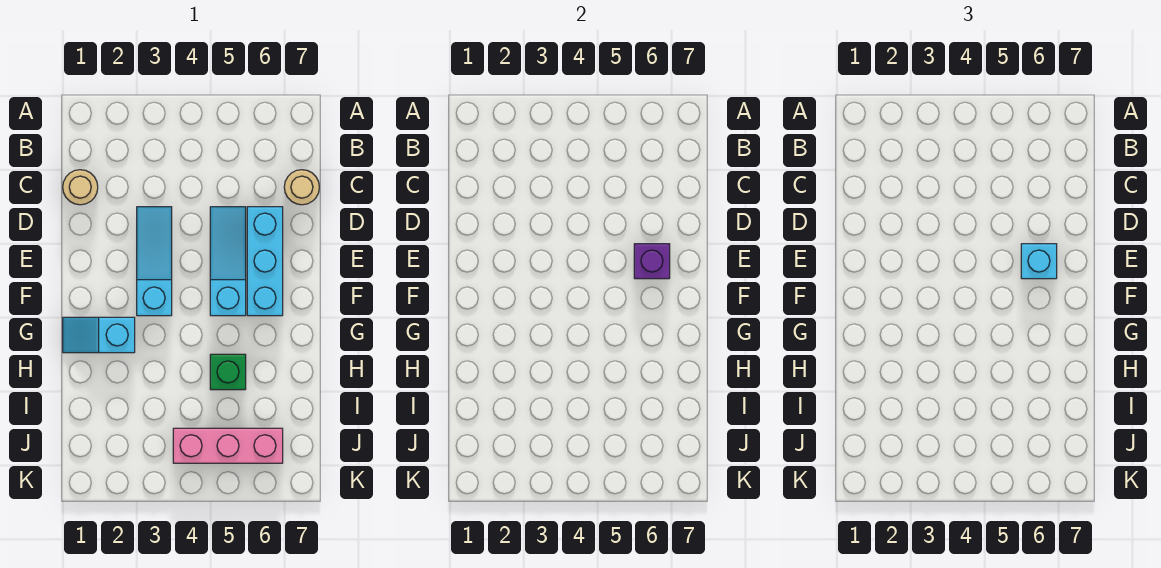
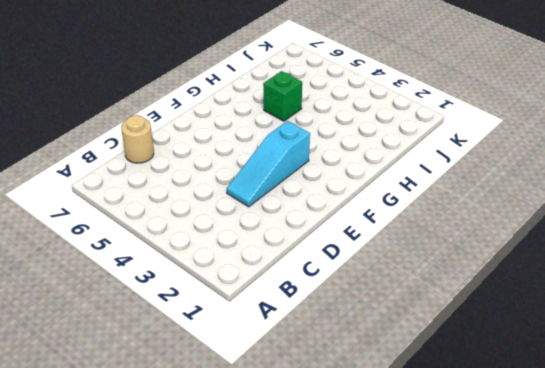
none -> tan 1x1 round brick [63,170,98,205]
none -> cyan 1x3 slope [210,207,246,316]

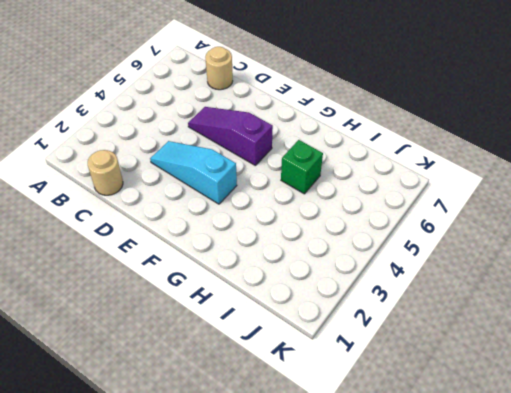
purple 1x3 slope [188,107,273,166] -> cyan 1x3 slope [210,207,246,316]
none -> cyan 1x3 brick [247,207,283,316]
none -> cyan 1x2 slope [63,317,135,353]

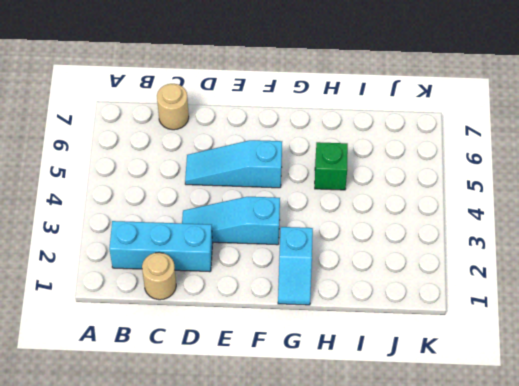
cyan 1x3 brick [109,221,213,272] -> cyan 1x3 brick moved to [247,207,283,316]
none -> pink 1x3 brick [173,428,283,463]
none -> purple 1x1 brick [634,244,670,279]

